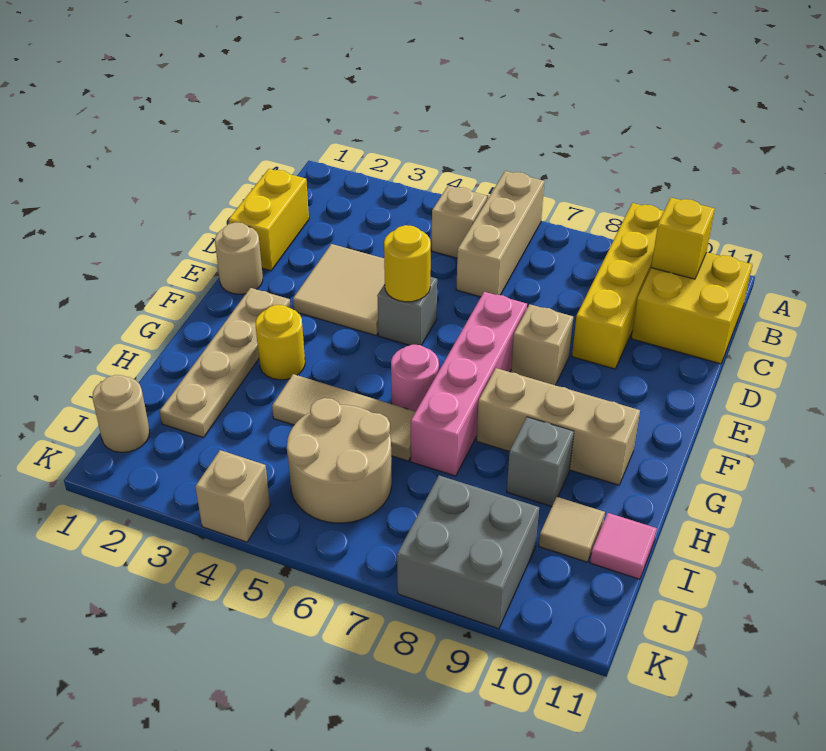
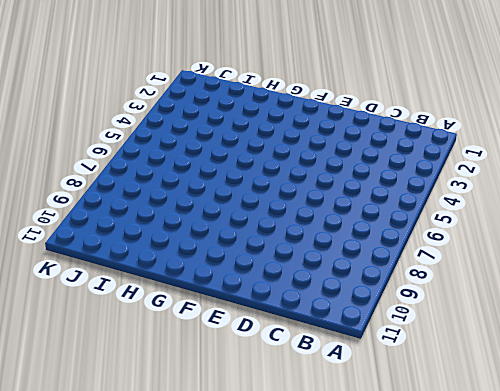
none -> tan 1x3 brick [456,171,545,297]
none -> yellow 1x4 brick [572,203,664,369]
none -> tan 1x1 brick [431,186,487,258]

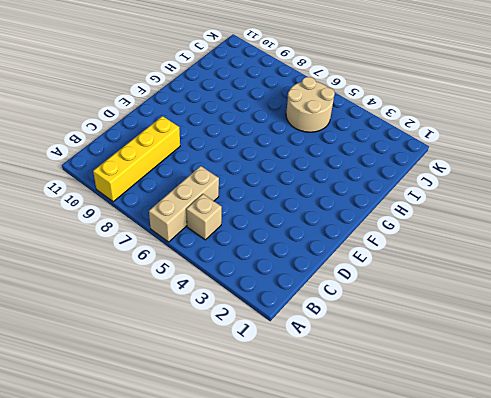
none -> yellow 2x2 brick [631,252,753,364]
none -> yellow 1x2 brick [229,169,309,271]
none -> tan 2x2 tile [293,244,385,335]

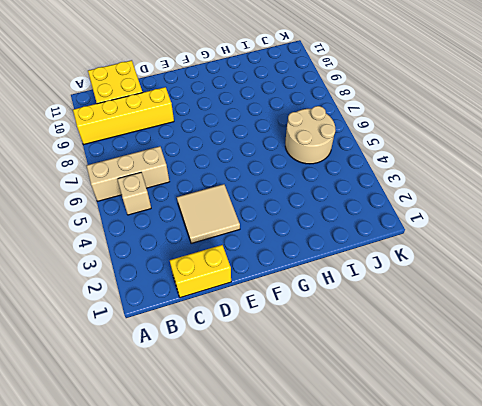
none -> tan 1x1 round brick [215,223,263,294]
none -> grey 1x1 brick [377,277,437,345]
none -> pink 1x4 brick [411,292,527,476]

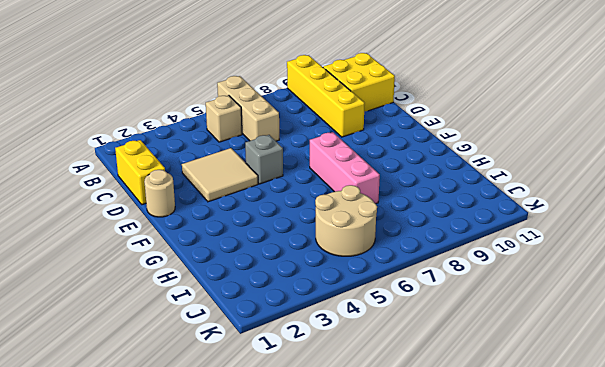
pink 1x3 brick [310,132,380,204] -> pink 1x4 brick [411,292,527,476]
none -> tan 1x1 brick [511,304,573,385]
none -> tan 1x4 plate [160,288,291,438]
none -> yellow 1x1 round brick [256,305,305,380]

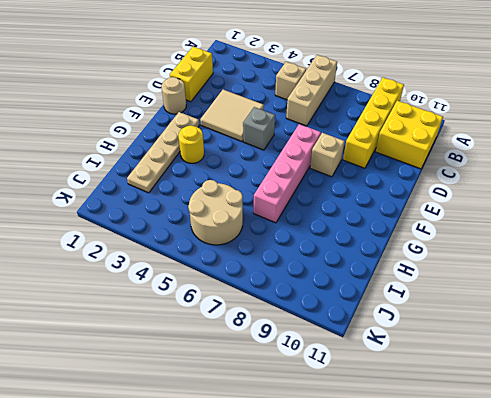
none -> pink 1x1 round brick [391,345,439,411]
none -> tan 1x3 brick [477,368,640,485]
none -> tan 1x3 tile [272,374,416,461]

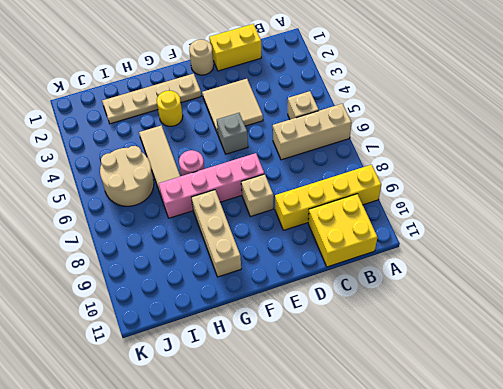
none -> grey 1x1 brick [507,417,574,506]
none -> tan 1x1 tile [539,497,605,562]
none -> pink 1x1 tile [590,513,657,579]

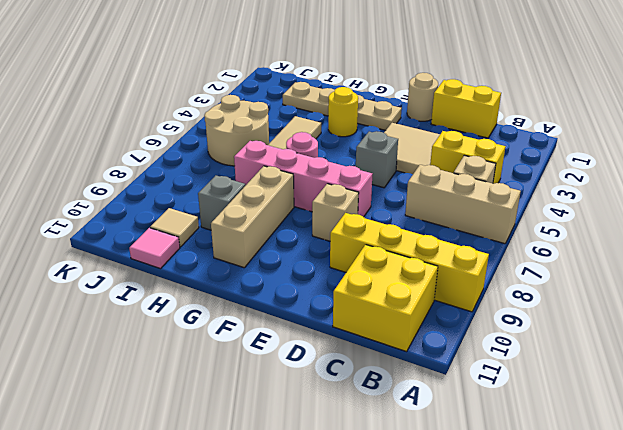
yellow 1x2 brick [430,131,506,184] -> none
none -> tan 1x1 round brick [92,375,150,452]
none -> grey 2x2 brick [397,475,539,629]
none -> tan 1x1 brick [195,450,270,542]

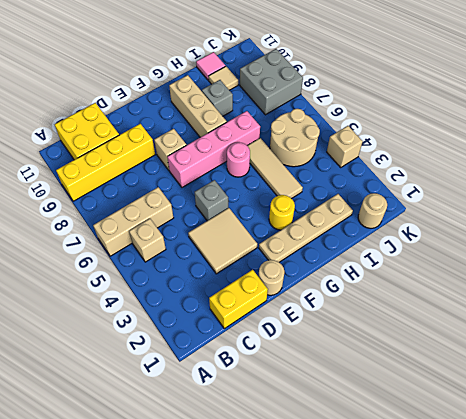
none -> yellow 1x1 brick [651,198,715,279]
none -> yellow 1x1 round brick [384,225,431,302]

